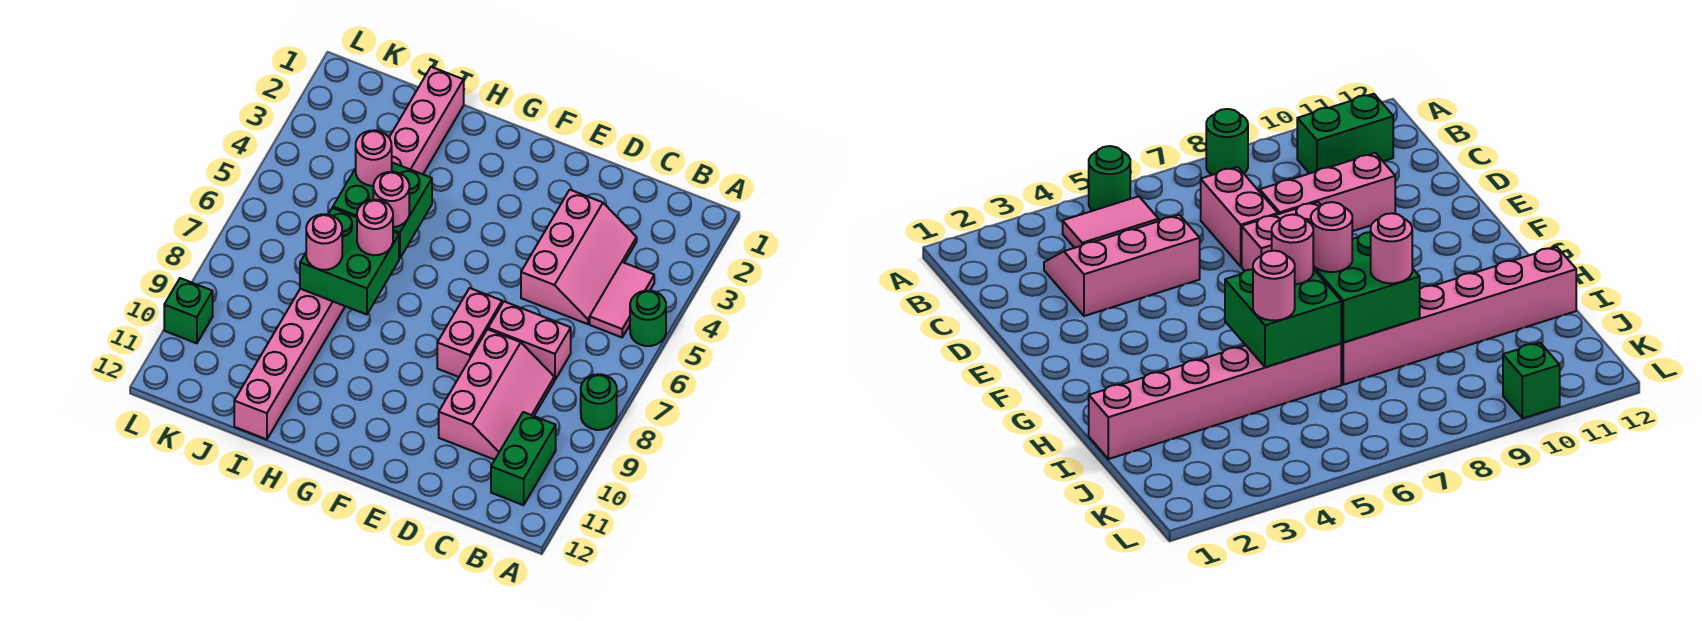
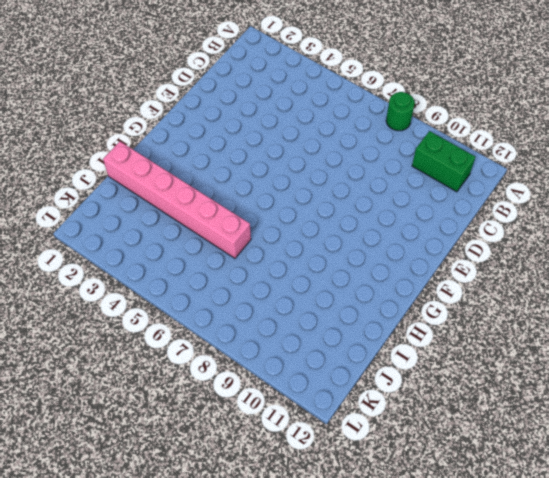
none -> green 1x1 round brick [630,291,666,346]
none -> pink 1x2 tile [590,262,654,337]
none -> pink 2x3 slope [521,190,637,324]

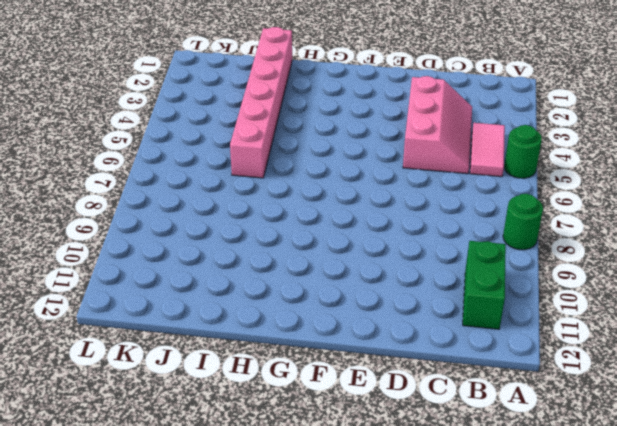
none -> pink 1x2 brick [488,302,571,380]
none -> pink 2x3 slope [439,329,554,460]
none -> pink 1x2 brick [437,288,502,377]

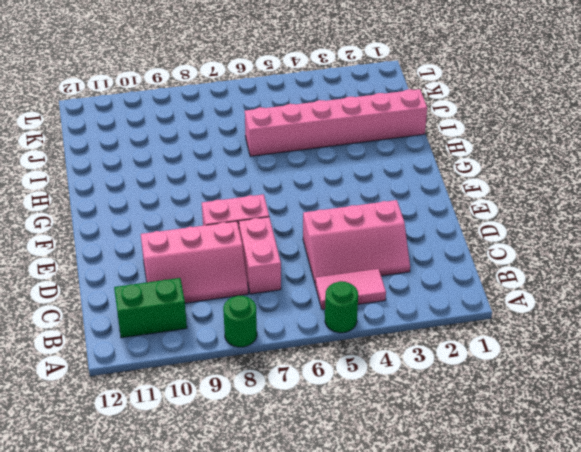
none -> pink 1x6 brick [234,289,345,439]
none -> green 1x1 brick [164,278,213,343]
none -> green 2x2 brick [333,163,432,259]

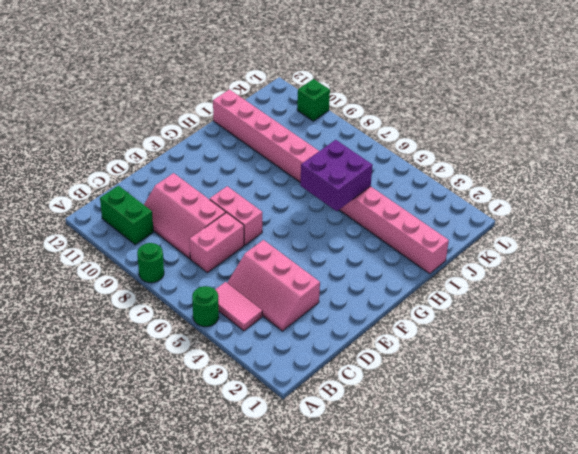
purple 2x2 brick [300,140,373,211] -> green 2x2 brick [333,163,432,259]
none -> green 2x2 brick [300,208,399,314]
none -> pink 1x1 round brick [373,172,409,227]
none -> pink 1x1 round brick [357,200,393,255]

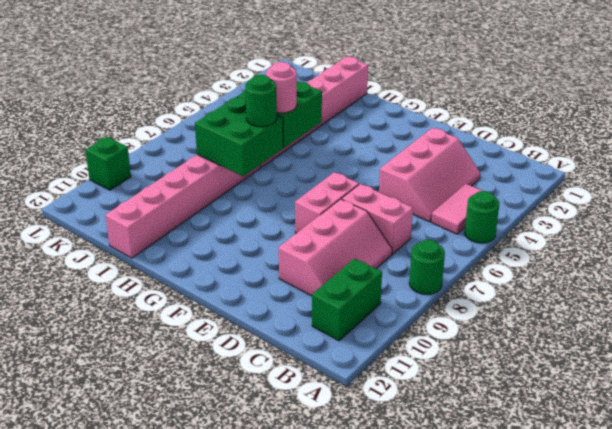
green 1x1 round brick [245,75,277,127] -> pink 1x1 round brick [357,200,393,255]
none -> pink 1x1 round brick [356,130,392,186]
none -> pink 1x1 round brick [306,214,342,270]

